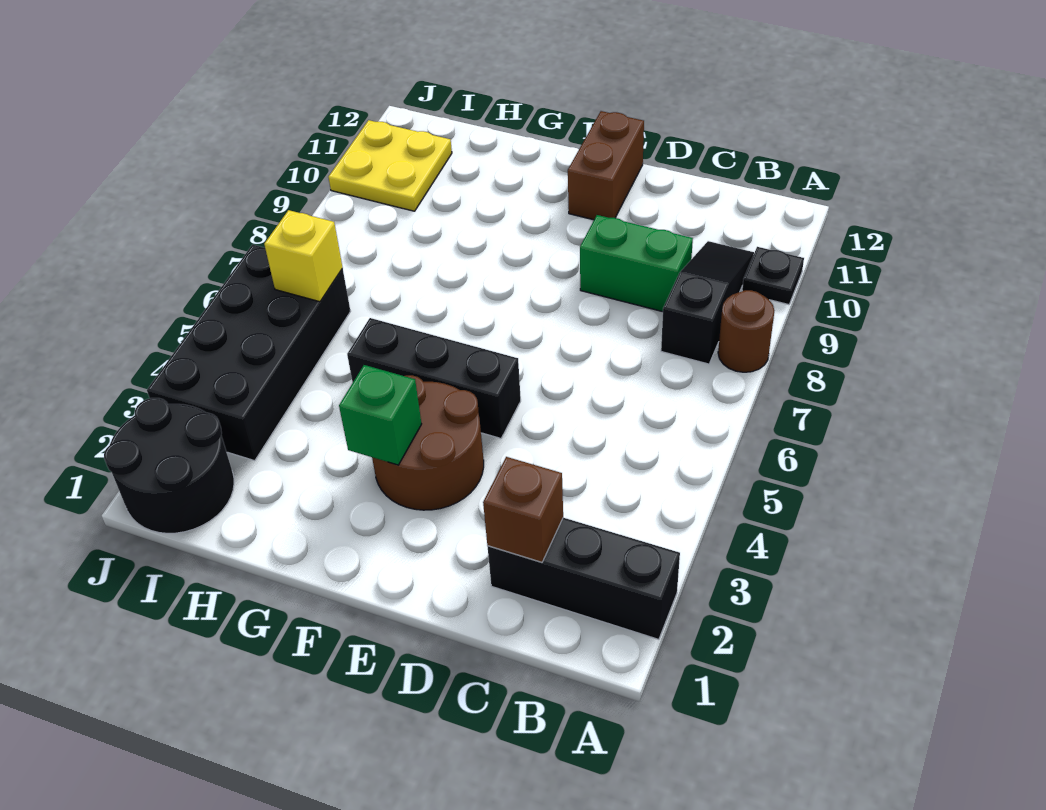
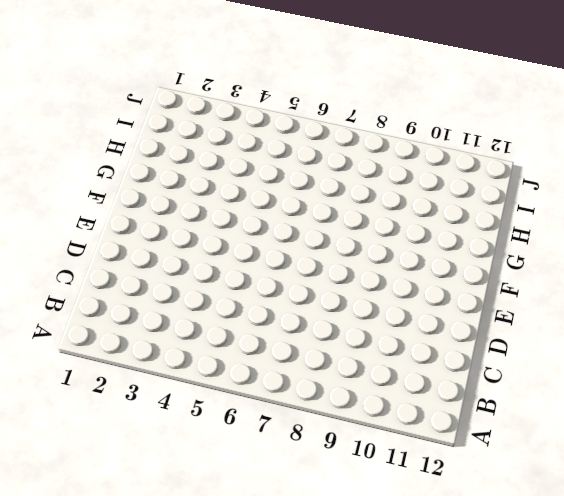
none -> black 1x3 brick [487,518,680,639]
none -> brown 1x1 round brick [718,290,775,372]
none -> black 1x1 plate [742,247,804,305]

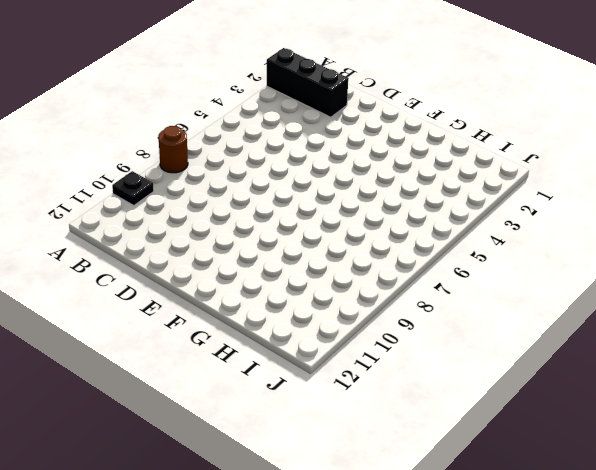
none -> black 1x3 slope [661,241,754,364]
none -> green 1x2 brick [580,215,693,312]
none -> brown 2x2 round brick [372,375,484,510]

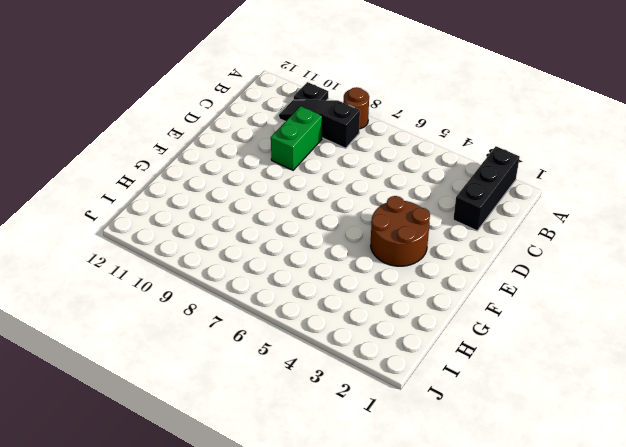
none -> black 1x3 brick [347,318,521,438]
none -> brown 1x2 brick [568,111,644,220]
none -> black 2x2 round brick [104,398,234,533]

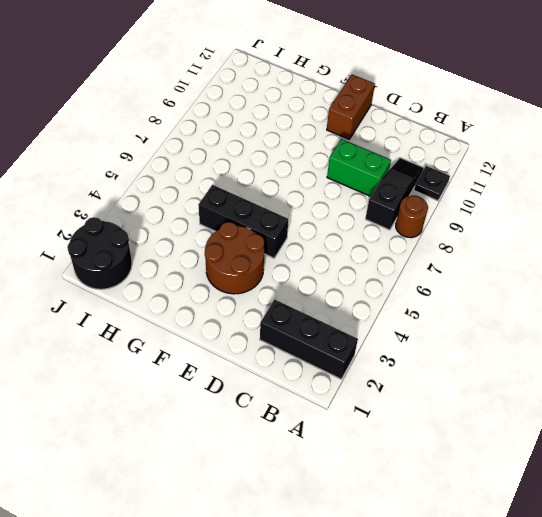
none -> black 2x4 brick [147,245,351,461]
none -> yellow 2x2 plate [328,120,452,211]
none -> brown 1x1 brick [483,457,563,562]

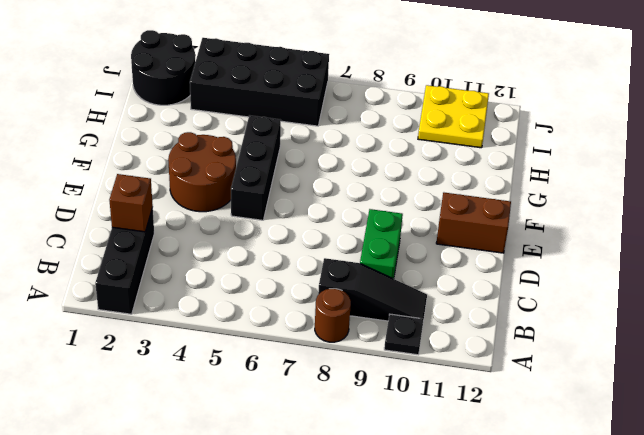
none -> green 1x1 brick [339,365,421,465]
none -> yellow 1x1 brick [264,210,343,302]

